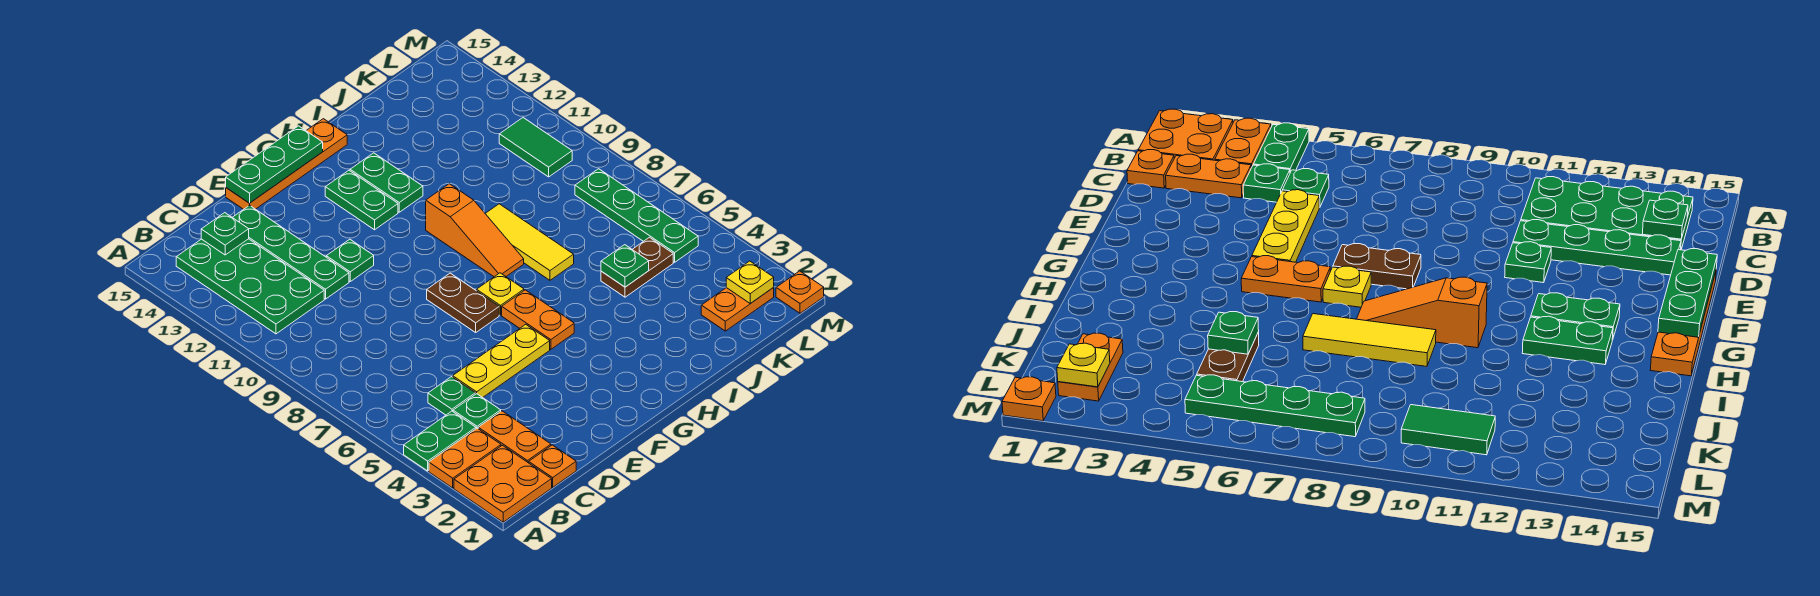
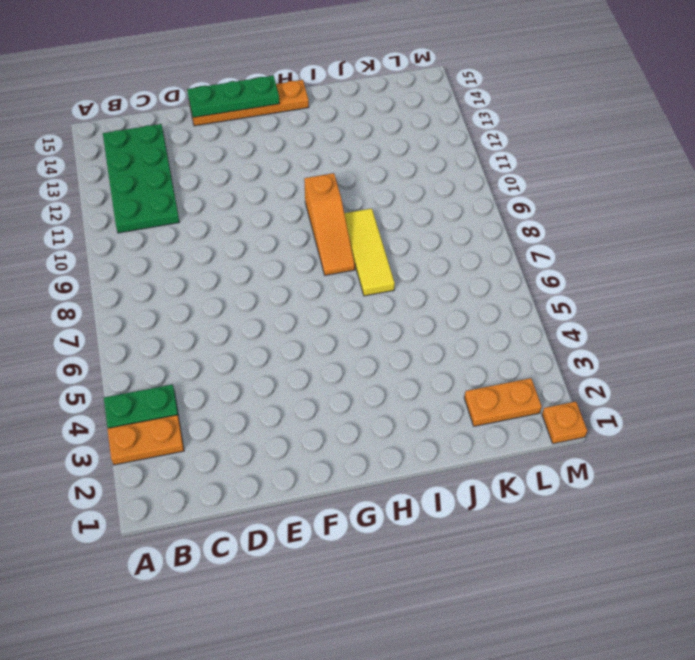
none -> orange 2x2 plate [454,445,552,522]
none -> orange 1x1 plate [529,445,576,487]
none -> orange 1x2 plate [478,411,551,463]

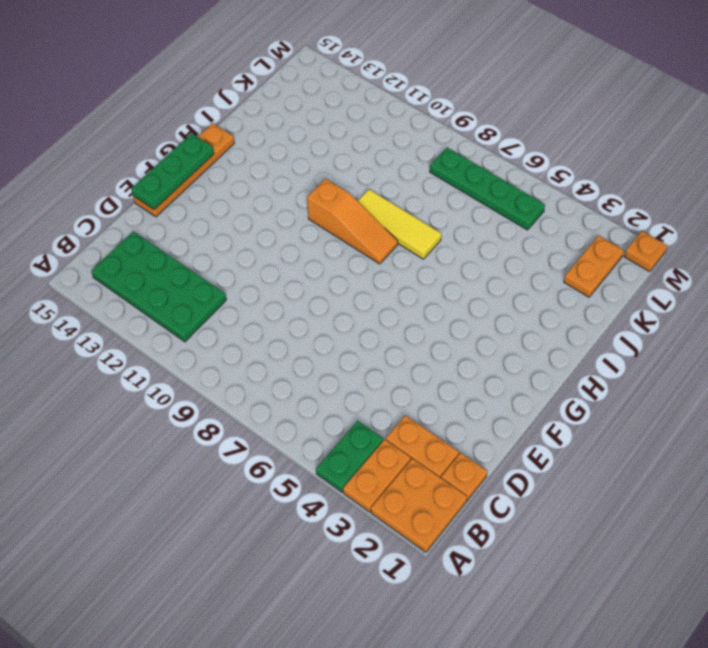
none -> green 1x1 plate [453,394,501,429]
none -> green 1x1 plate [428,377,475,415]
none -> yellow 1x3 plate [453,324,550,398]

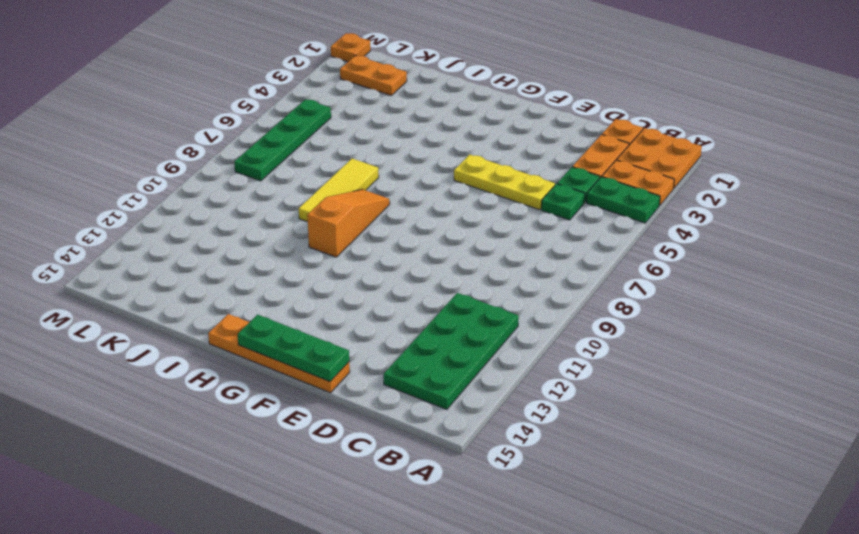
none -> green 1x4 plate [232,205,349,299]
none -> green 1x1 plate [326,239,374,281]
none -> brown 1x2 plate [427,273,499,332]

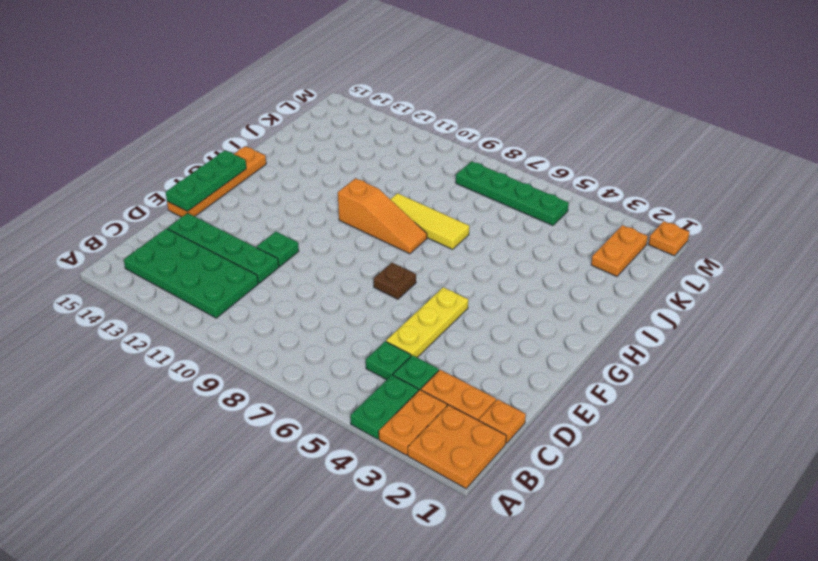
brown 1x1 plate [374,263,416,299] -> brown 1x2 plate [427,273,499,332]
none -> orange 1x2 plate [502,290,574,349]
none -> yellow 1x1 plate [477,273,524,315]
none -> green 1x2 plate [325,170,398,230]

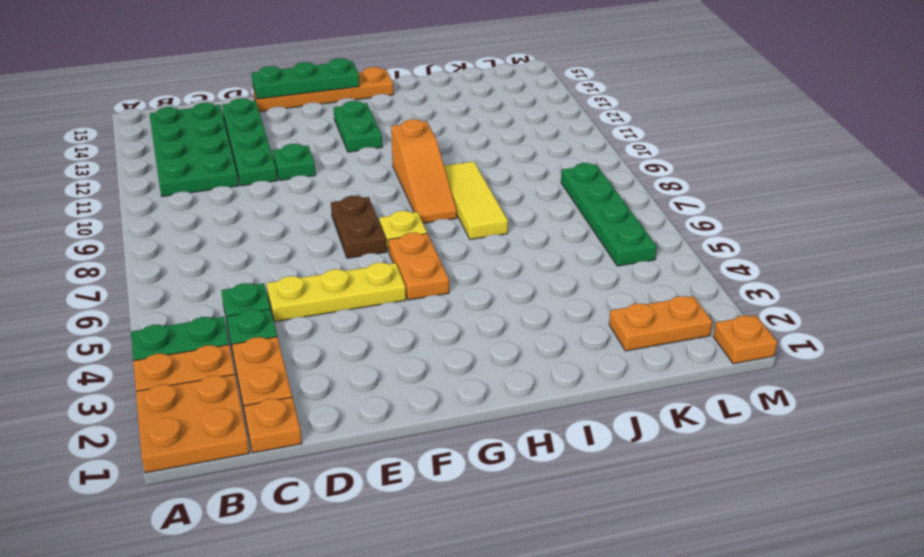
none -> green 1x2 plate [350,153,423,212]
none -> brown 1x2 plate [601,237,673,297]
none -> green 1x2 tile [499,118,572,177]

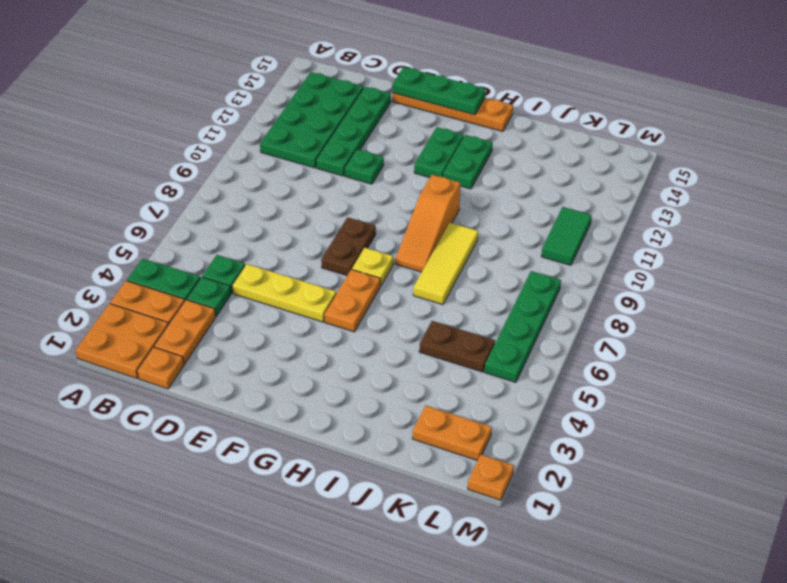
none -> green 1x1 plate [201,213,249,255]
none -> green 1x1 plate [601,245,649,287]
none -> yellow 1x1 plate [726,261,774,303]

